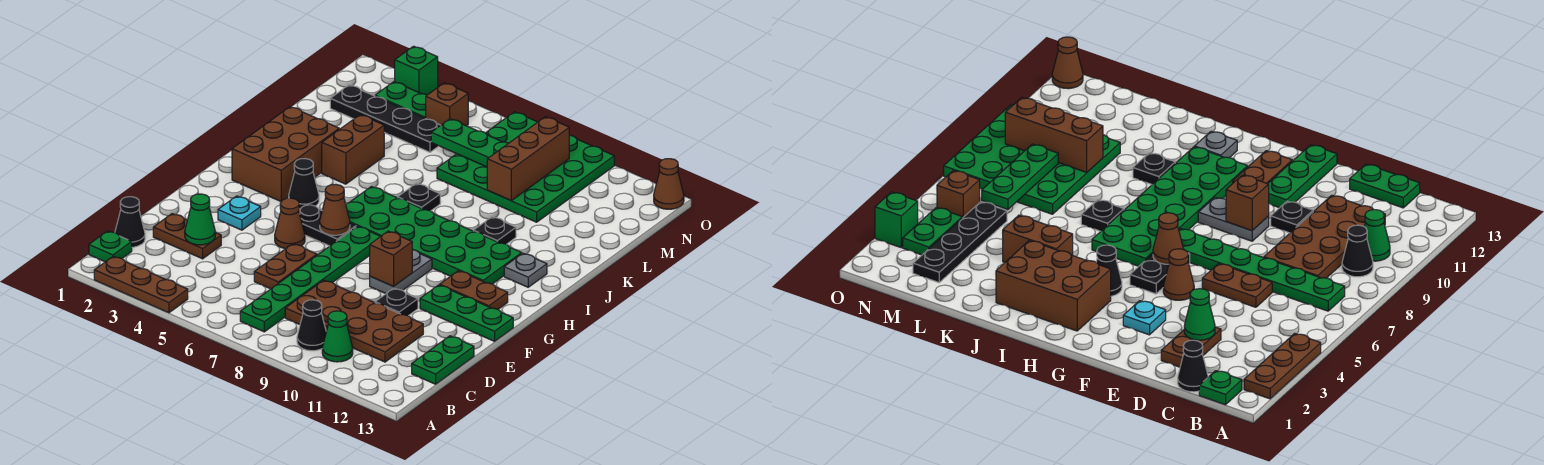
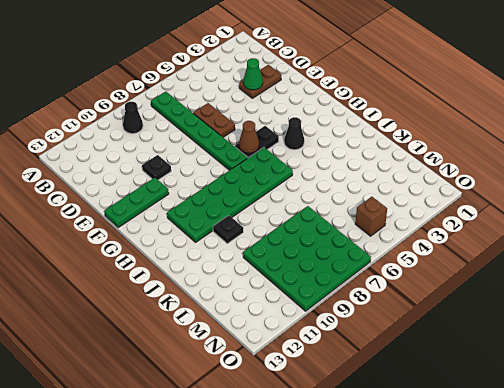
none -> brown 1x3 plate [94,256,188,313]
none -> green 1x1 plate [89,231,132,262]
none -> green 1x1 cone [322,311,353,362]
none -> black 1x1 cone [115,197,145,247]

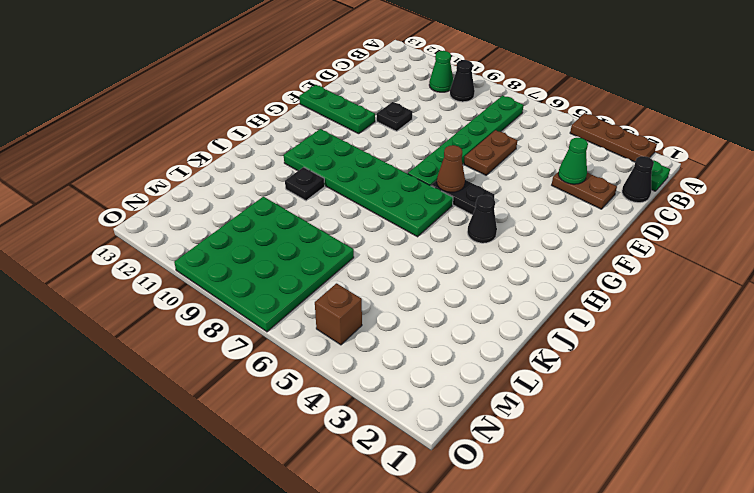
none -> brown 2x4 plate [285,280,423,362]
none -> green 1x2 plate [412,336,474,384]
none -> cyan 1x1 plate [218,196,261,230]
none -> brown 1x1 cone [275,198,305,249]

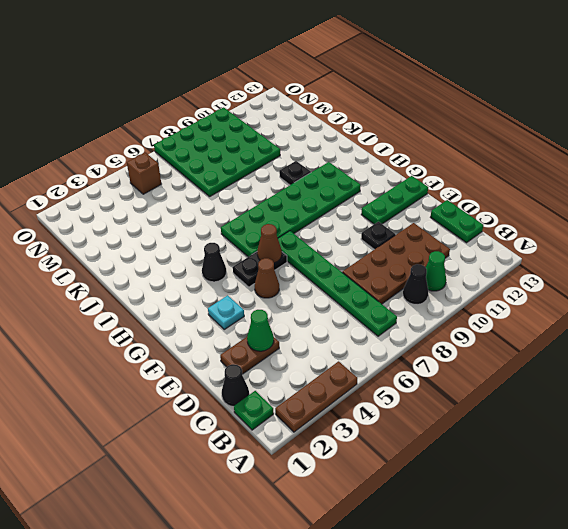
none -> brown 1x2 plate [254,244,317,289]
none -> grey 1x2 plate [370,250,432,294]
none -> brown 1x2 plate [440,271,508,309]
none -> brown 2x3 brick [232,107,339,201]

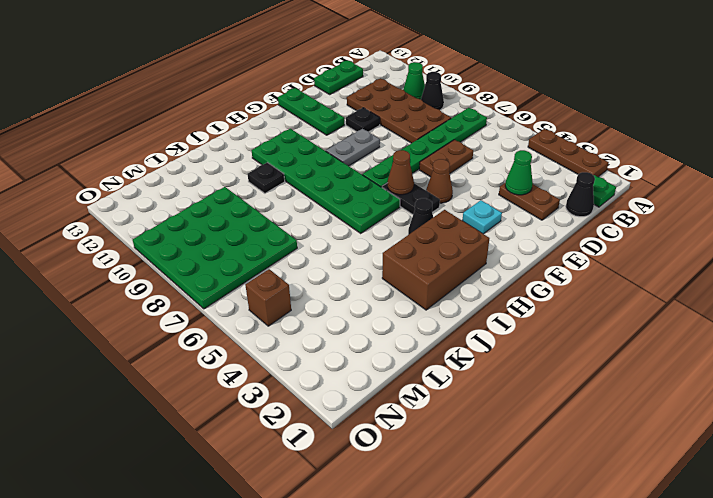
none -> brown 1x2 plate [440,271,508,309]
none -> grey 1x1 plate [504,253,547,287]
none -> brown 1x2 brick [322,115,384,184]
none -> black 1x1 plate [398,183,440,211]

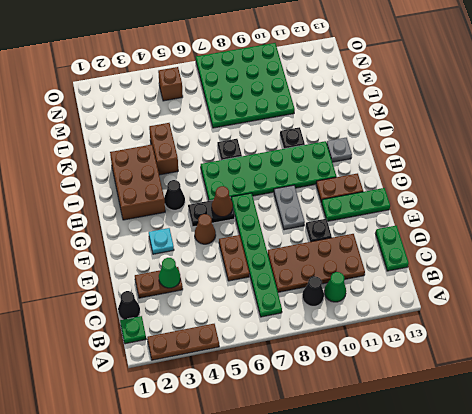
none -> black 1x4 plate [330,85,441,152]
none -> green 1x2 plate [375,82,427,118]
none -> green 1x1 brick [395,46,438,95]
none -> brown 1x1 cone [654,159,684,209]

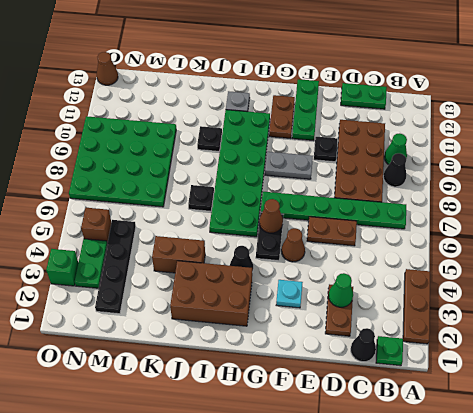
none -> brown 1x1 brick [370,231,413,286]
none -> brown 1x3 brick [487,117,569,200]
none -> green 1x3 plate [431,119,508,167]

